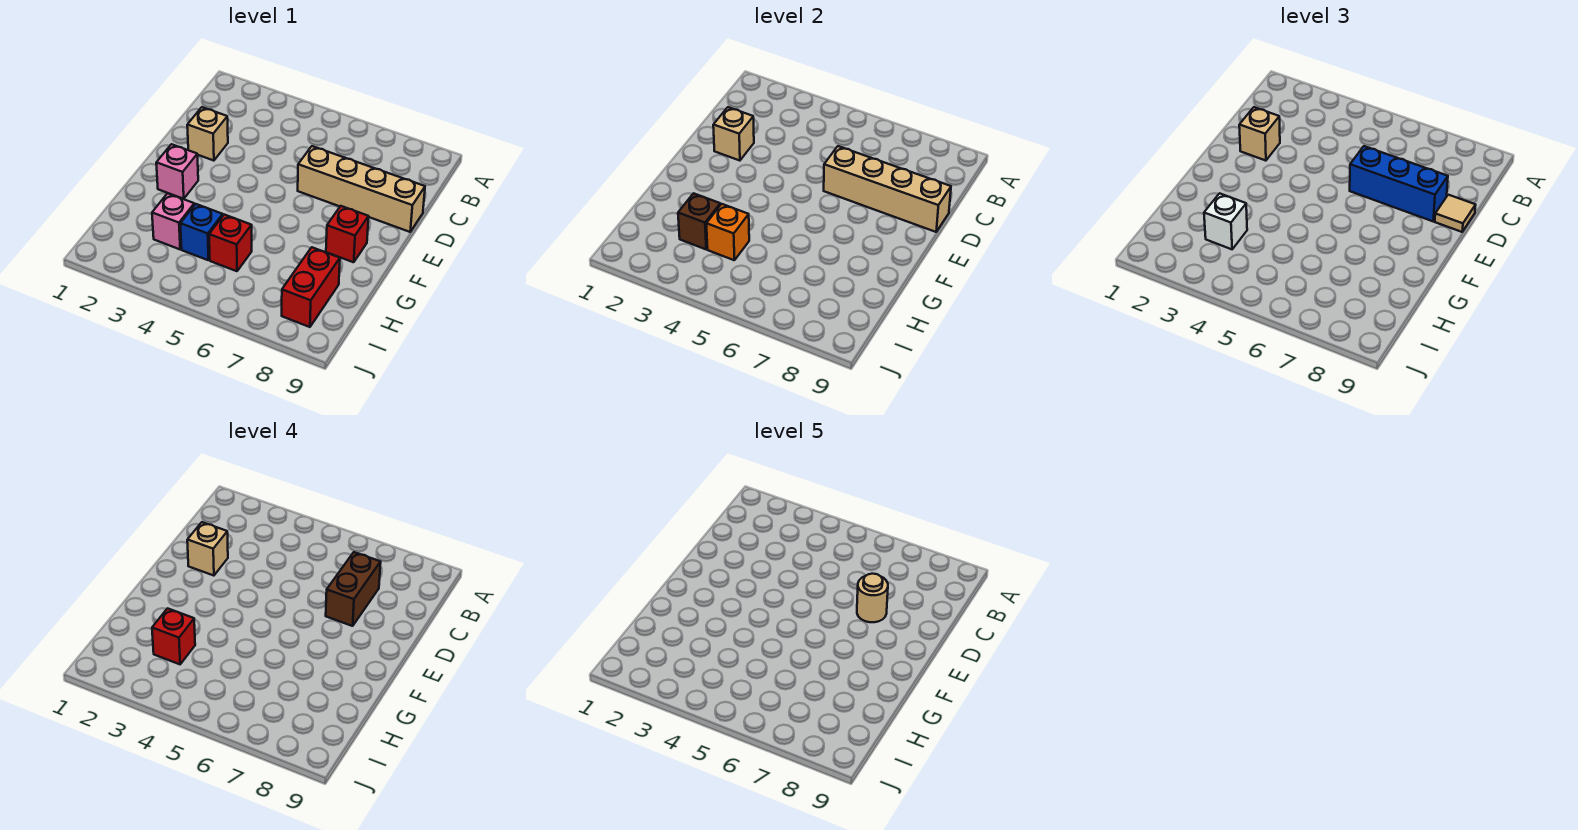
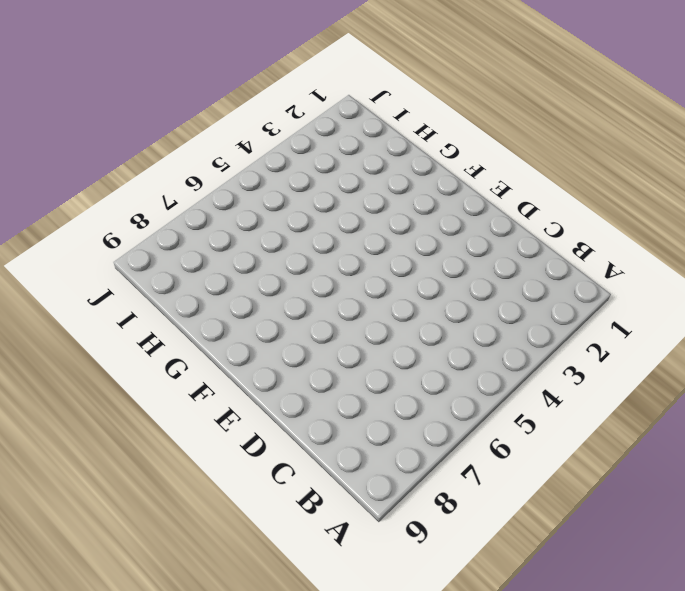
none -> tan 1x1 brick [187,107,228,161]
none -> tan 1x4 brick [298,146,425,232]
none -> pink 1x1 brick [156,144,198,199]

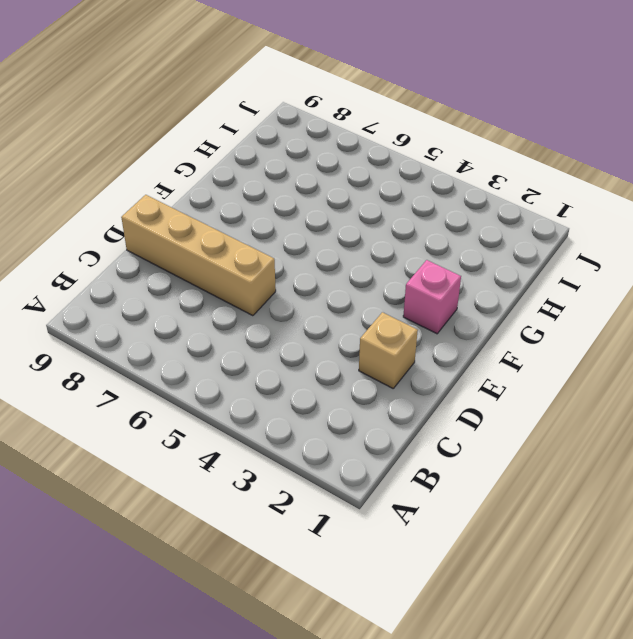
none -> red 1x1 brick [326,206,369,262]
none -> pink 1x1 brick [152,193,194,249]
none -> blue 1x1 brick [180,204,223,260]

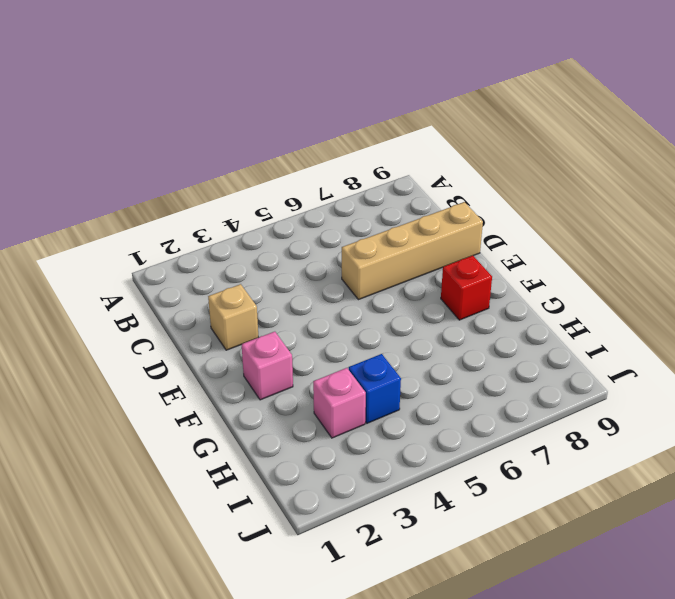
none -> red 1x1 brick [209,215,252,271]
none -> red 1x2 brick [282,247,340,327]
none -> tan 1x1 brick [713,107,754,161]

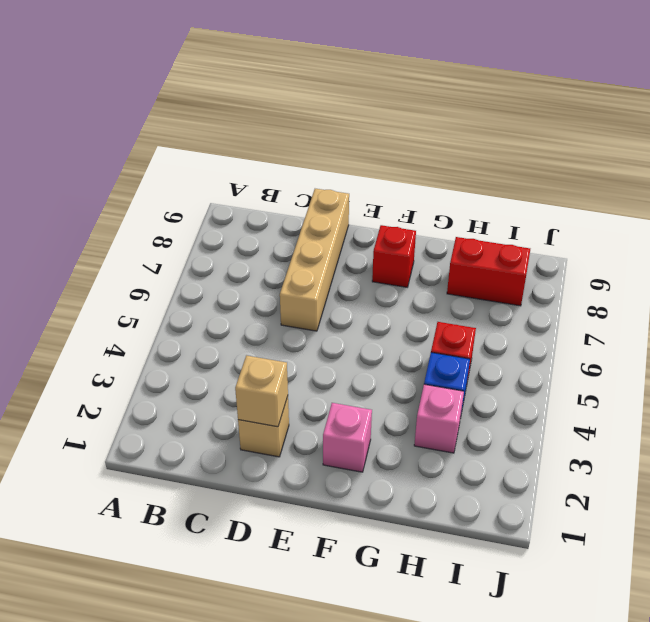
none -> tan 1x4 brick [824,146,951,232]
none -> brown 1x1 brick [678,193,720,249]
none -> orange 1x1 brick [706,204,749,260]

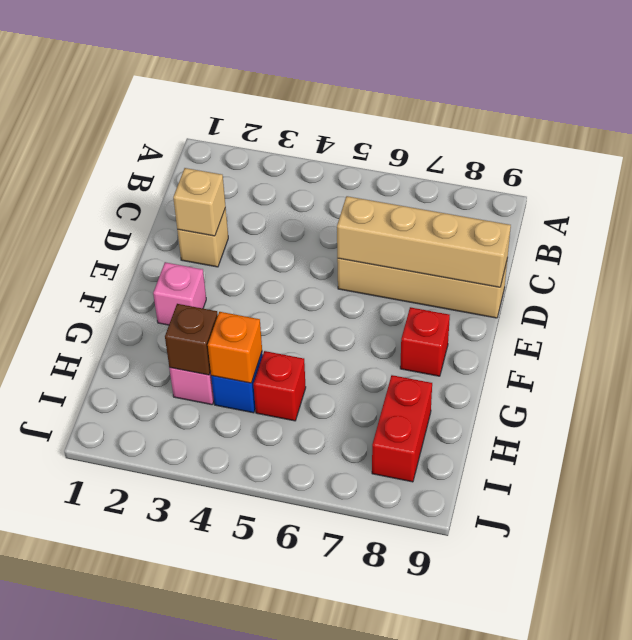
none -> tan 1x1 brick [1239,107,1280,161]
none -> blue 1x3 brick [1350,146,1448,221]
none -> tan 1x1 tile [1435,195,1476,232]

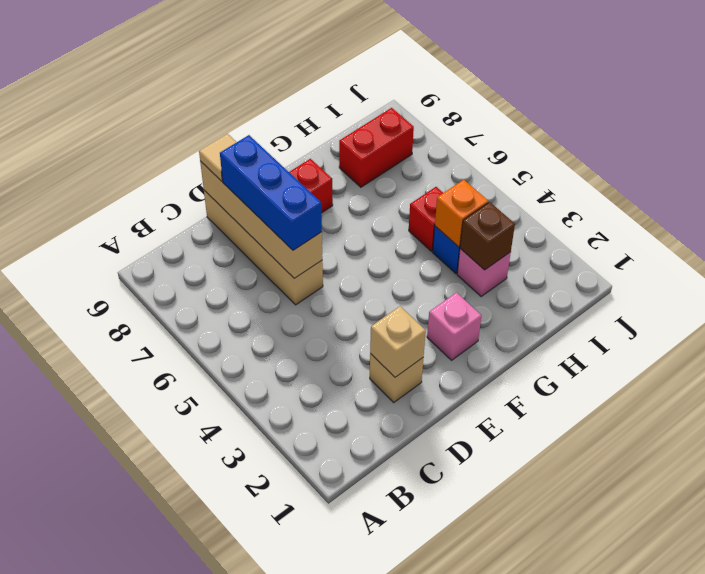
none -> tan 1x1 brick [1239,107,1280,161]
none -> white 1x1 brick [1204,193,1247,249]
none -> brown 1x2 brick [326,552,381,626]

